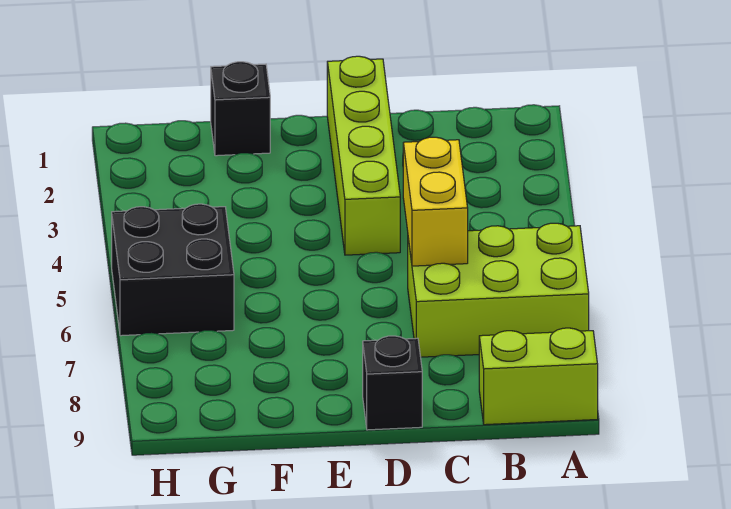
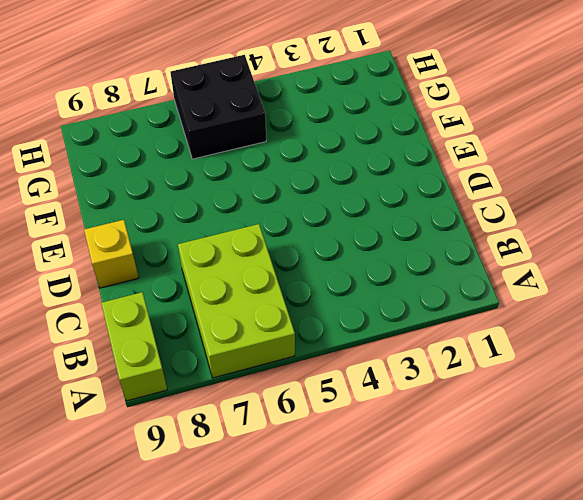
yellow 1x1 brick [84,220,139,288] -> black 1x1 brick [363,336,422,430]
none -> lime 1x4 brick [327,56,400,255]
none -> black 1x1 brick [211,62,270,156]

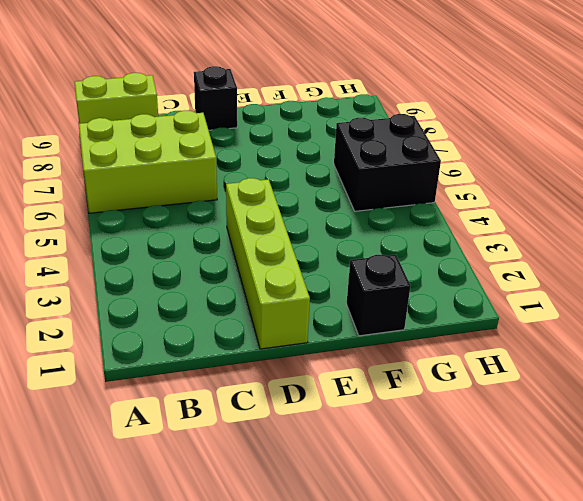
none -> yellow 1x2 brick [403,137,468,266]

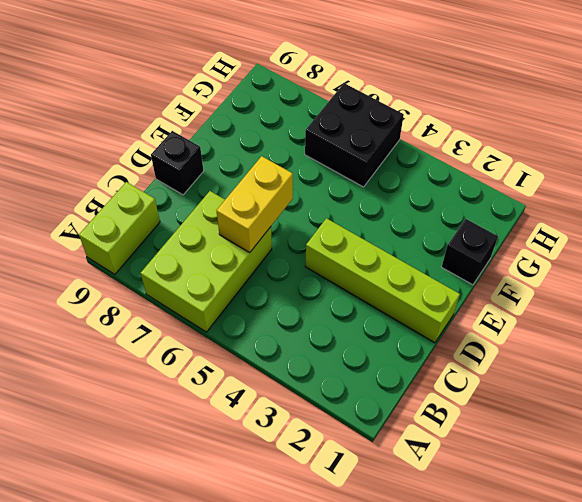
yellow 1x2 brick [217,156,293,252] -> yellow 1x2 brick turned to [403,137,468,266]

